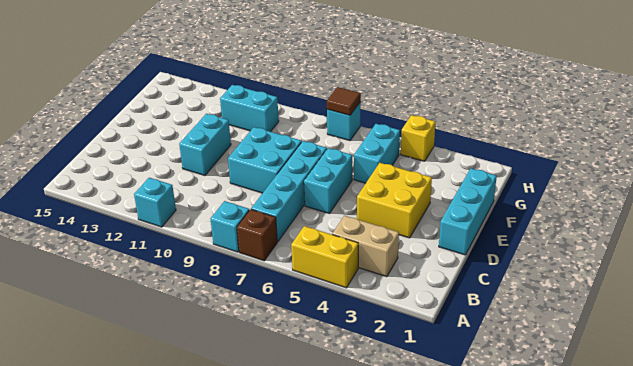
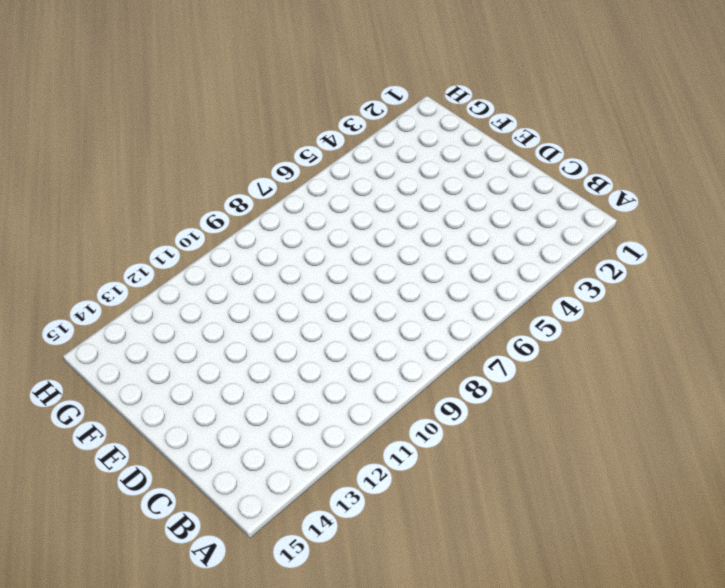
none -> yellow 1x2 brick [291,226,358,288]
none -> brown 1x1 brick [237,209,277,261]
none -> cyan 1x1 brick [211,201,249,252]

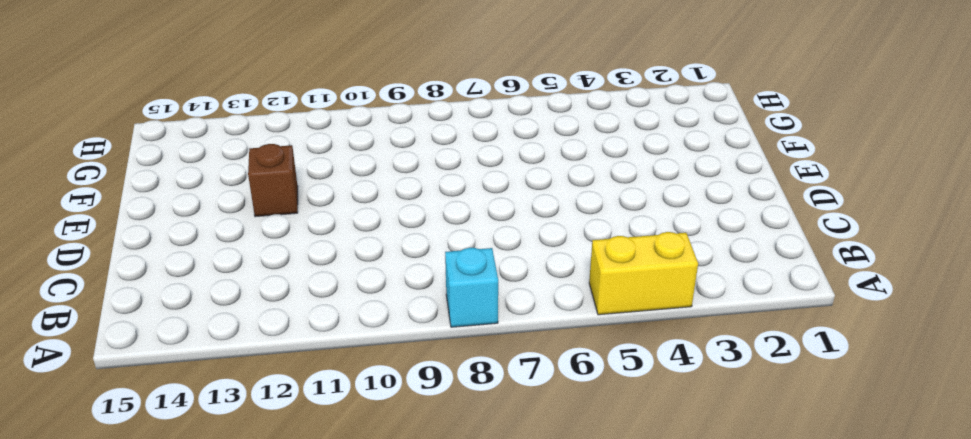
brown 1x1 brick [248,144,298,217] -> brown 1x1 brick moved to [237,209,277,261]
none -> cyan 1x1 brick [134,178,176,227]
none -> tan 1x2 brick [332,216,399,277]
none -> cyan 1x4 brick [251,141,327,242]

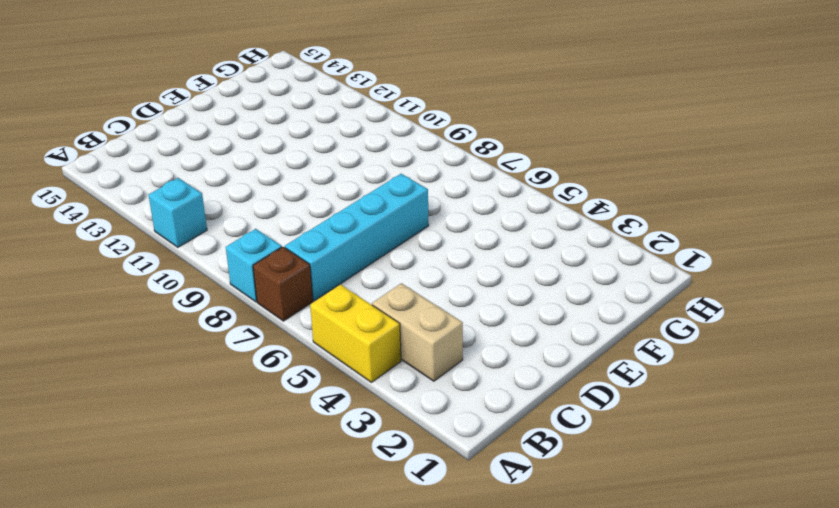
none -> cyan 1x3 brick [439,168,497,255]
none -> yellow 2x2 brick [357,163,432,238]
none -> cyan 1x2 brick [304,148,352,214]

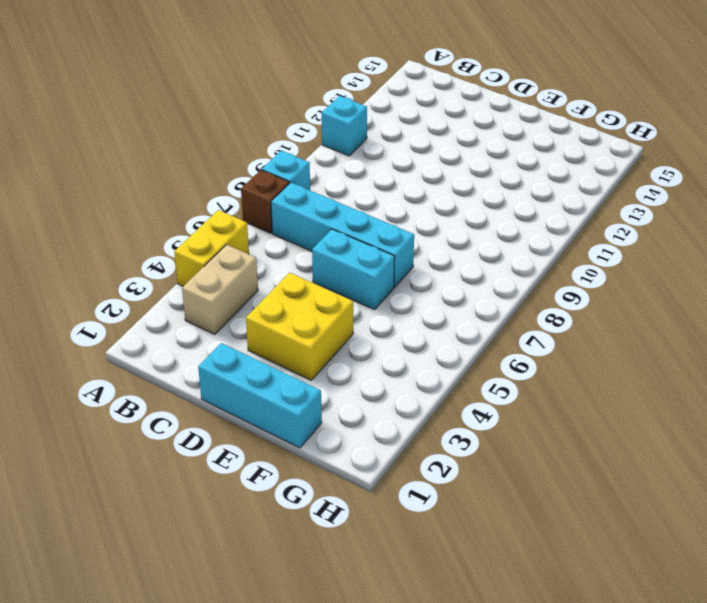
none -> cyan 2x2 brick [228,127,302,193]
none -> cyan 1x2 brick [179,114,231,176]
none -> cyan 1x2 brick [354,124,400,183]

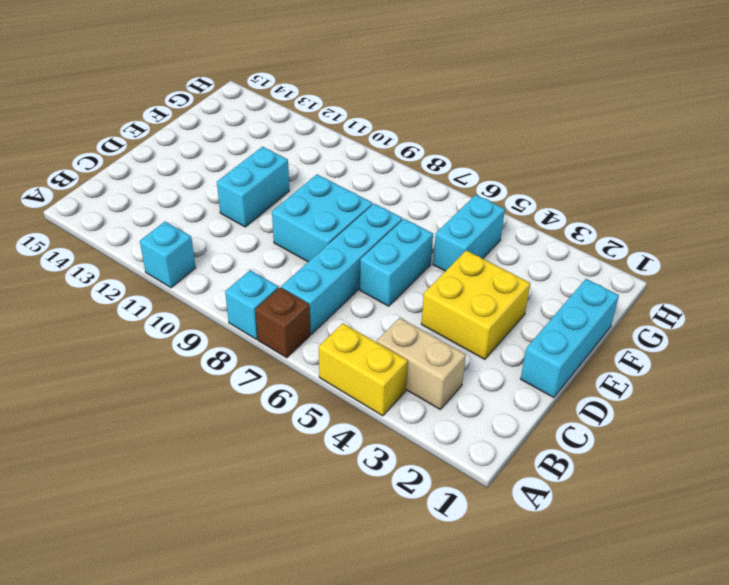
none -> cyan 1x2 brick [220,85,279,132]
none -> yellow 1x1 brick [401,115,435,161]
none -> cyan 1x1 brick [327,102,361,141]

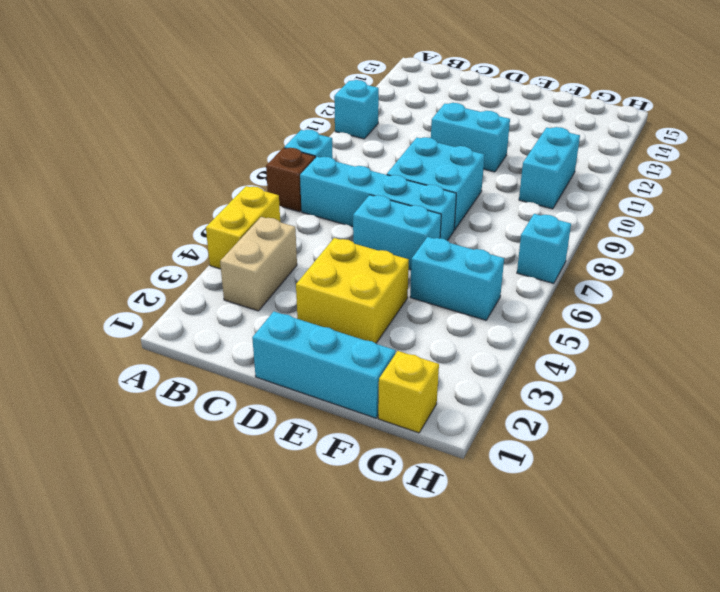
yellow 1x1 brick [378,351,439,433] -> yellow 1x1 brick moved to [401,115,435,161]
none -> brown 1x1 tile [327,87,361,115]

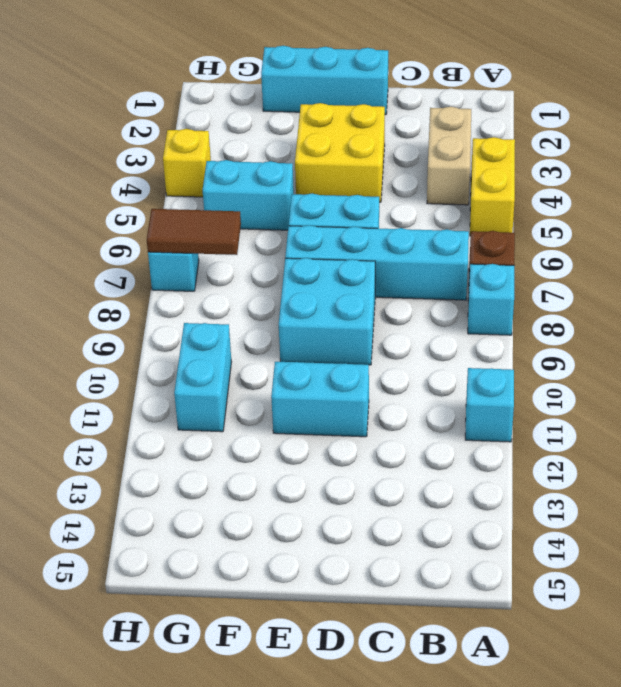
brown 1x2 tile [147,209,241,255] -> brown 1x1 tile [327,87,361,115]

